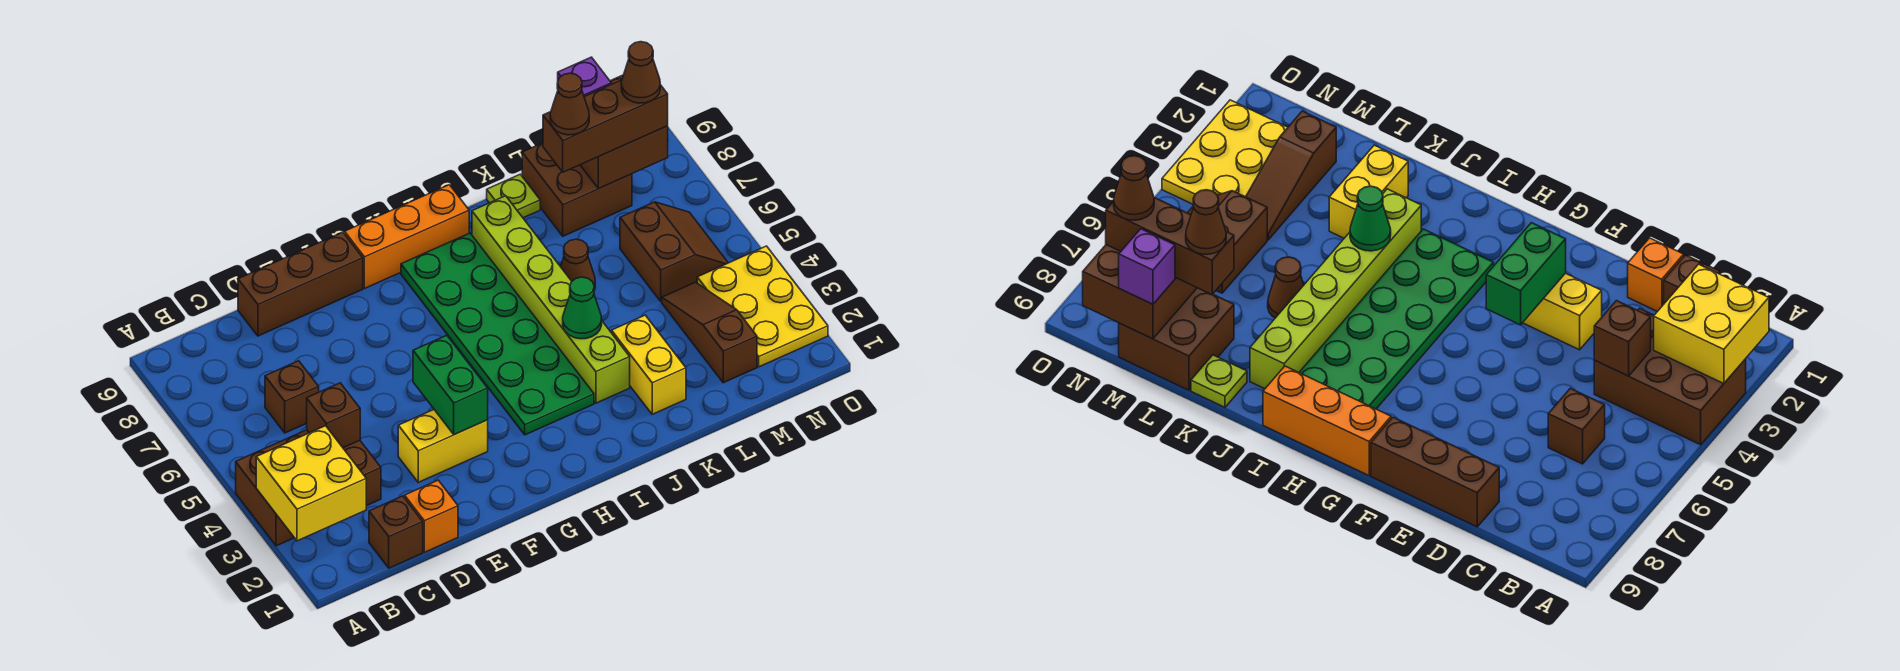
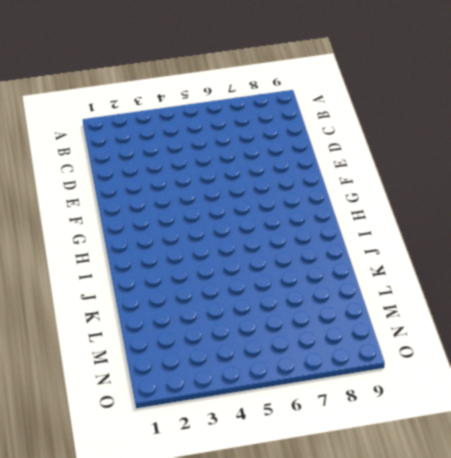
none -> brown 2x3 brick [236,430,381,546]
none -> brown 1x1 brick [369,496,423,568]
none -> brown 1x1 brick [265,361,319,433]

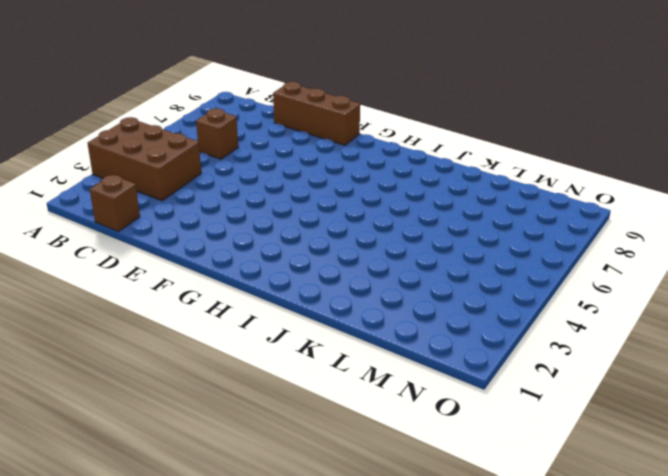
none -> orange 1x1 brick [405,480,458,552]
none -> yellow 1x2 brick [398,410,488,482]
none -> orange 1x3 brick [345,185,469,289]

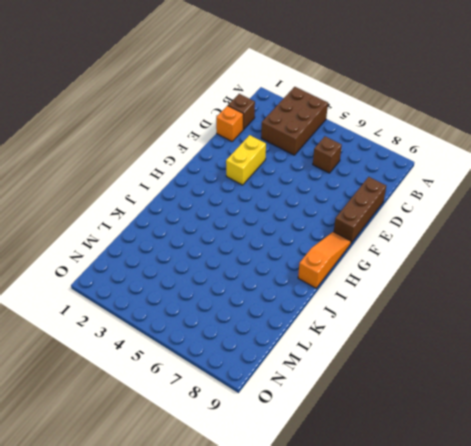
orange 1x3 slope [298,232,351,288] -> orange 1x3 brick [345,185,469,289]
none -> green 2x6 plate [401,233,594,435]
none -> lime 1x6 brick [472,196,630,403]
none -> yellow 1x2 brick [612,315,686,414]

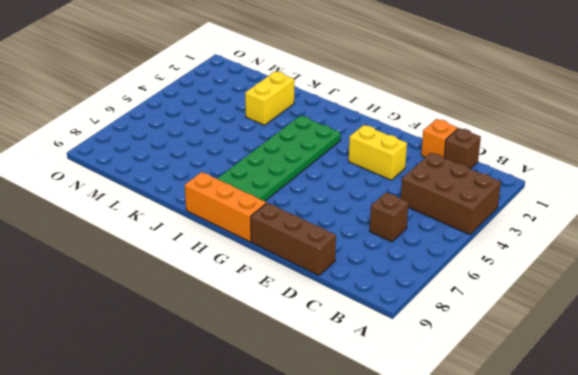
none -> lime 1x6 brick [472,196,630,403]
none -> brown 1x1 cone [561,239,595,290]
none -> lime 1x1 plate [487,174,540,218]

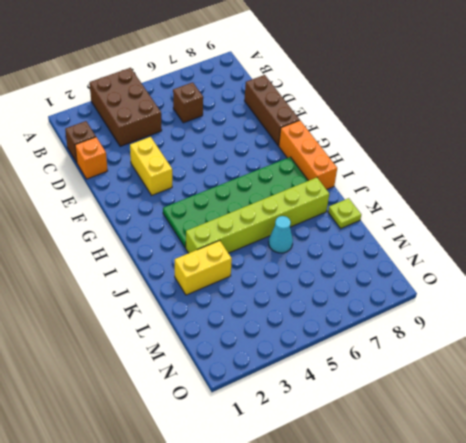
cyan 1x1 cone [269,216,293,253] -> brown 1x1 cone [561,239,595,290]
none -> brown 2x2 brick [522,143,632,236]
none -> brown 1x3 slope [662,282,757,383]
none -> brown 2x2 slope [620,202,728,301]

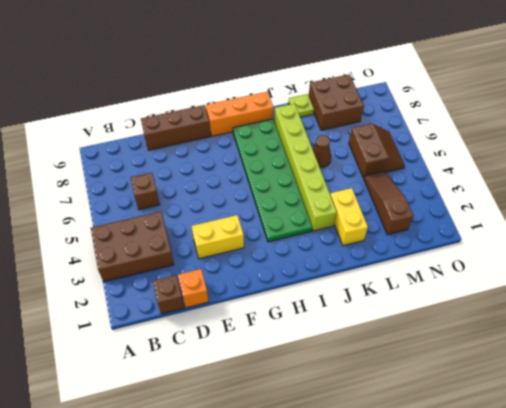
none -> yellow 2x3 plate [697,246,828,367]
none -> yellow 2x2 brick [256,426,366,541]
none -> brown 1x1 brick [307,383,360,448]

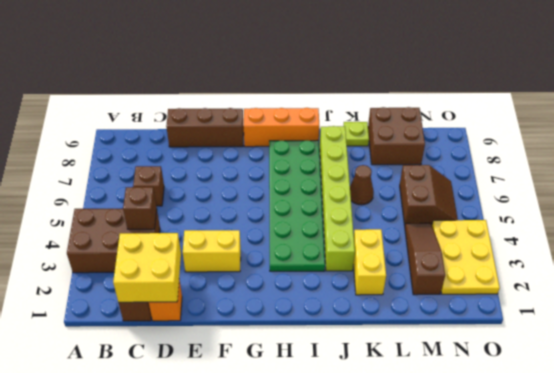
yellow 2x2 brick [113,233,181,302] -> yellow 2x2 brick moved to [256,426,366,541]
none -> green 1x2 brick [413,335,488,435]
none -> green 1x1 cone [563,277,602,339]
none -> brown 2x2 brick [580,75,668,188]

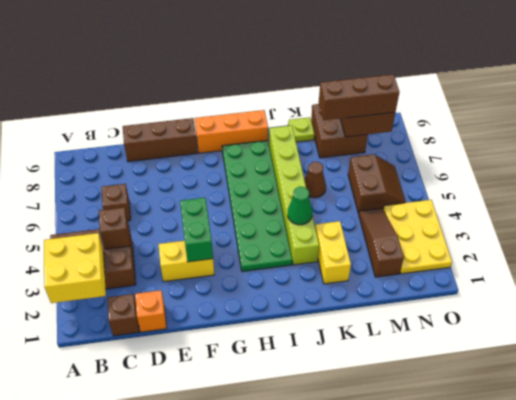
none -> purple 1x1 brick [558,57,611,97]
none -> brown 1x1 cone [550,73,589,135]
none -> brown 1x1 cone [621,42,660,103]

